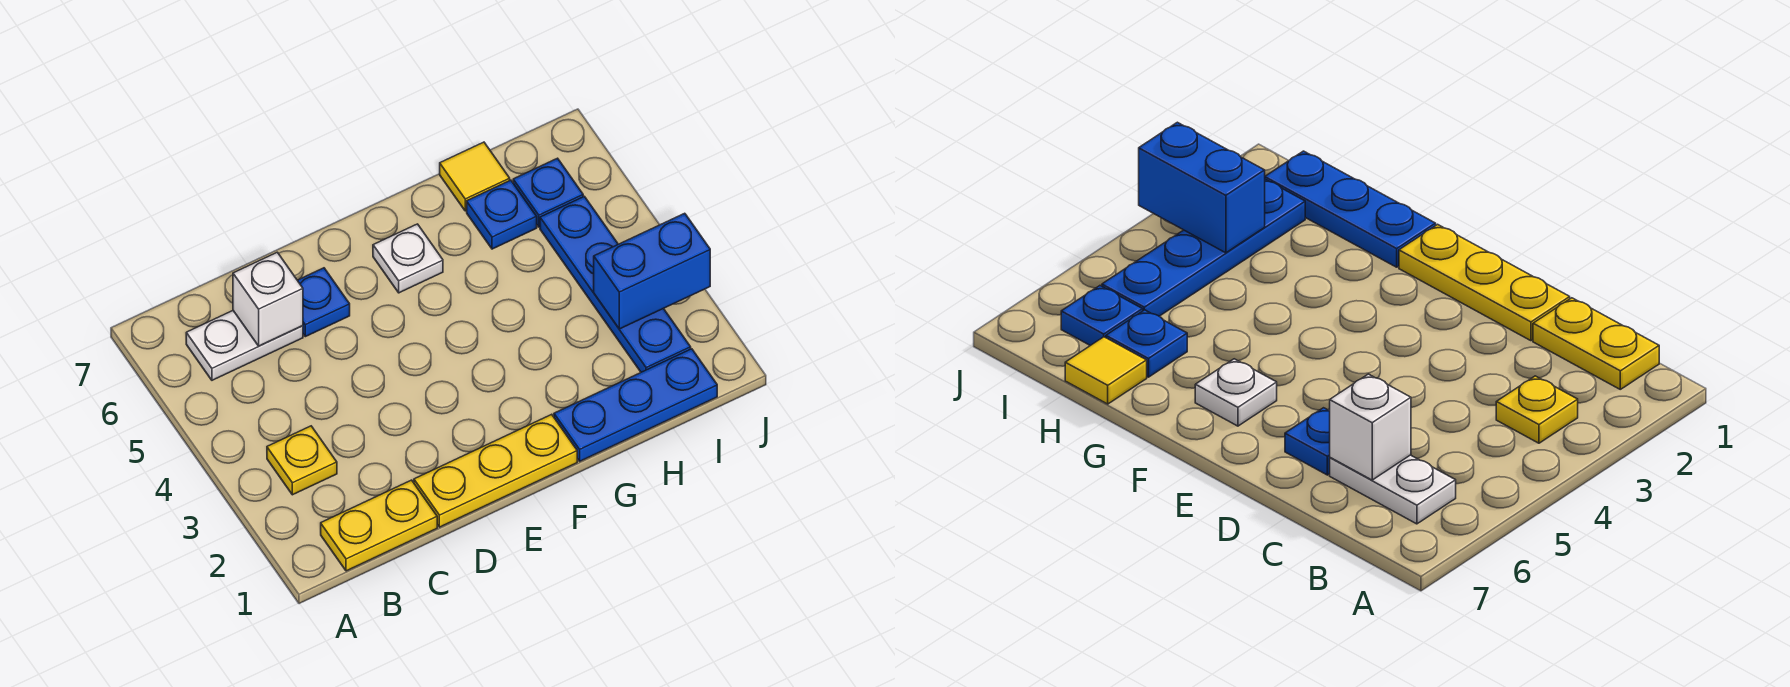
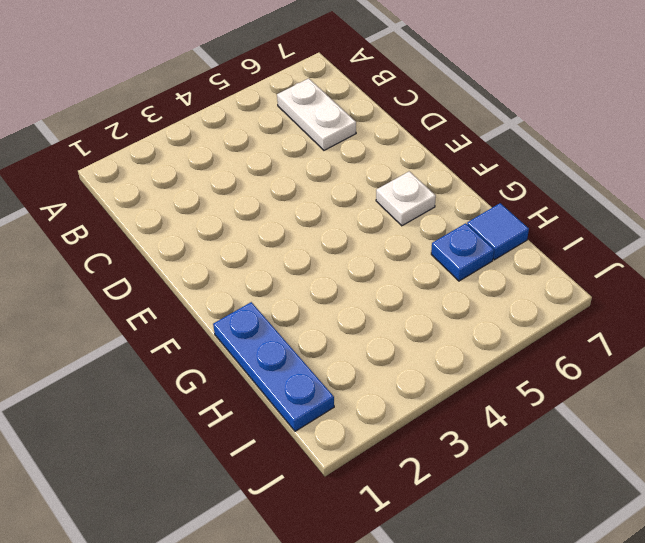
blue 1x1 tile [467,203,529,260] -> yellow 1x1 tile [440,142,510,211]
none -> yellow 1x2 plate [321,480,437,571]
none -> yellow 1x1 plate [267,426,337,495]
none -> yellow 1x3 plate [414,414,577,527]

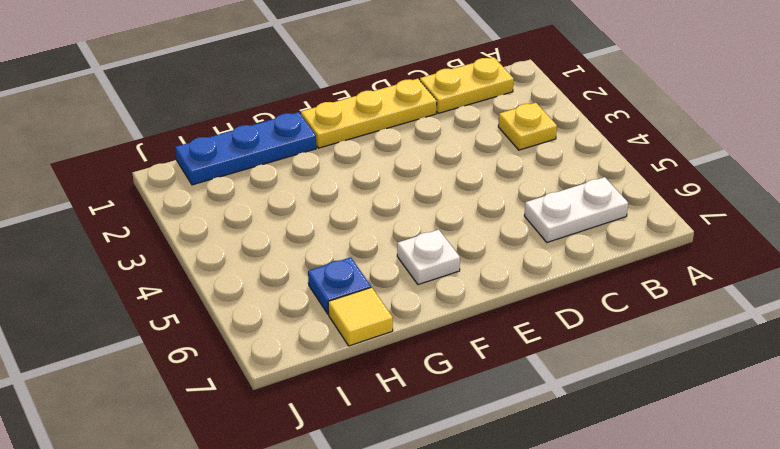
none -> blue 1x1 plate [297,268,350,337]
none -> blue 1x4 plate [540,196,691,372]
none -> blue 1x1 plate [513,158,583,227]

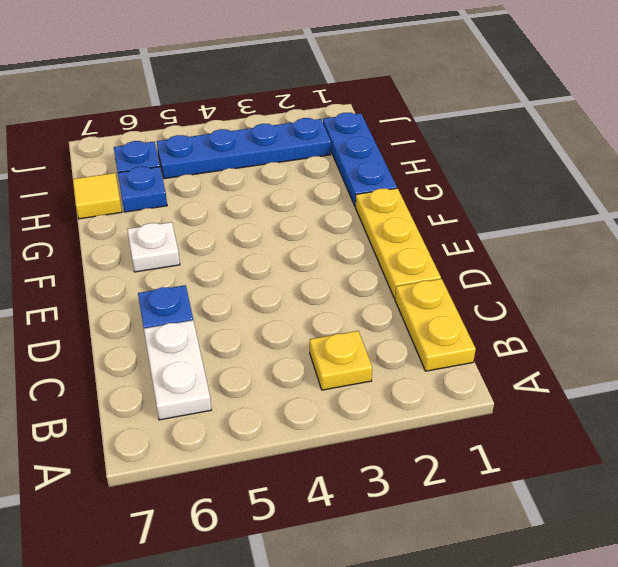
none -> white 1x1 brick [233,252,303,346]
none -> blue 1x2 brick [594,213,710,329]

